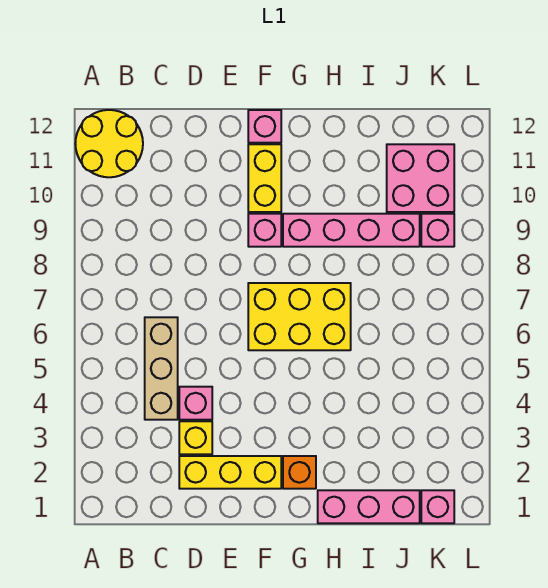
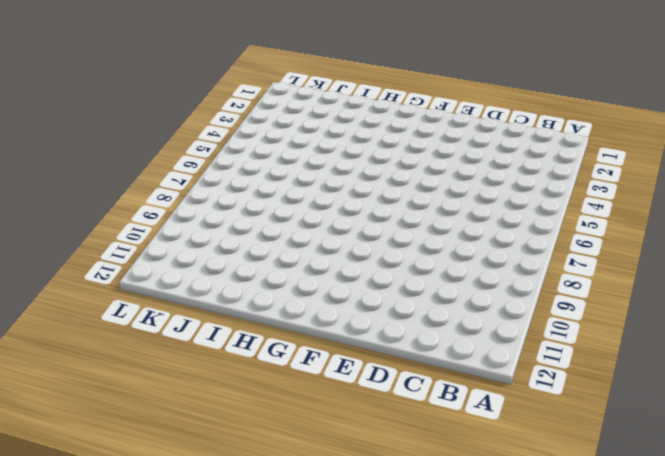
none -> yellow 2x2 round brick [75,110,143,177]
none -> tan 1x3 brick [145,317,178,420]
none -> yellow 1x3 brick [179,456,281,489]

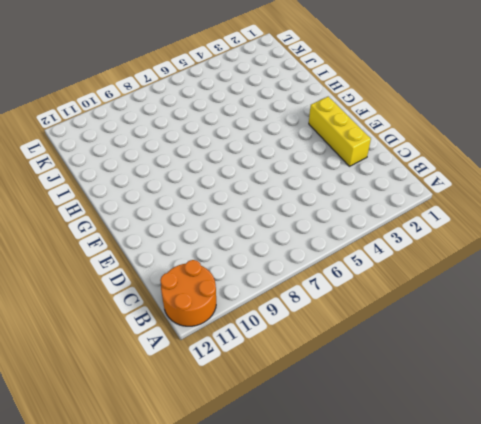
orange 2x2 round brick [160,260,216,326] -> yellow 2x2 round brick [75,110,143,177]
none -> tan 1x3 brick [145,317,178,420]
none -> yellow 1x1 brick [179,421,212,454]
none -> pink 1x1 brick [179,387,212,420]

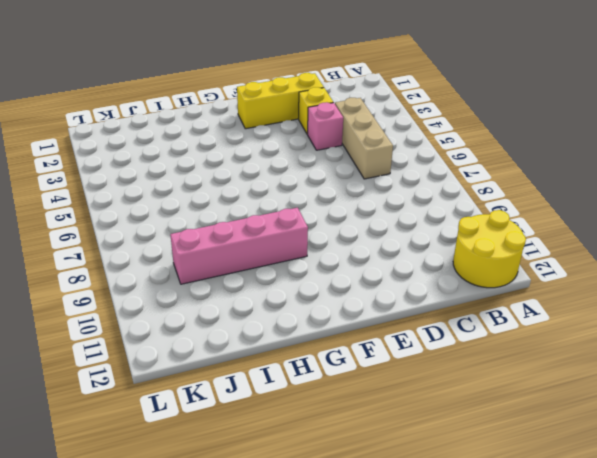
none -> yellow 2x3 brick [248,283,351,350]
none -> pink 1x1 brick [248,214,281,247]
none -> yellow 1x2 brick [248,144,281,212]

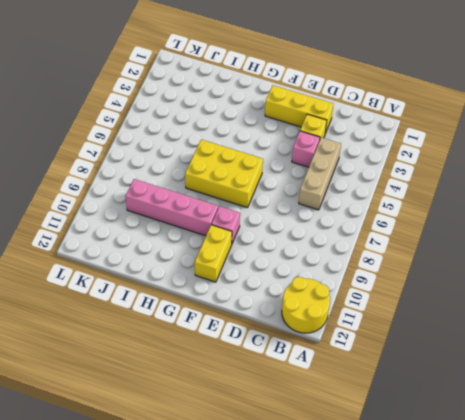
none -> pink 1x1 brick [248,110,281,143]
none -> orange 1x1 brick [283,456,316,489]
none -> pink 1x3 brick [318,490,420,523]

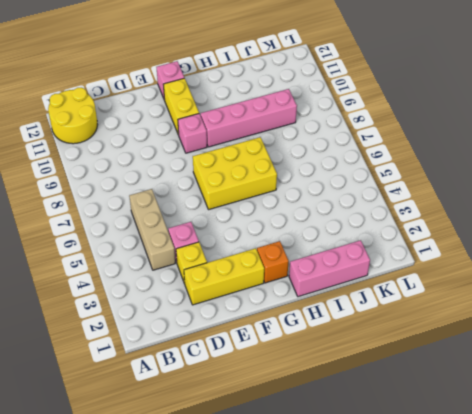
none -> pink 2x2 brick [387,144,454,212]
none -> pink 1x1 brick [421,490,454,523]
none -> pink 1x1 brick [421,214,454,247]

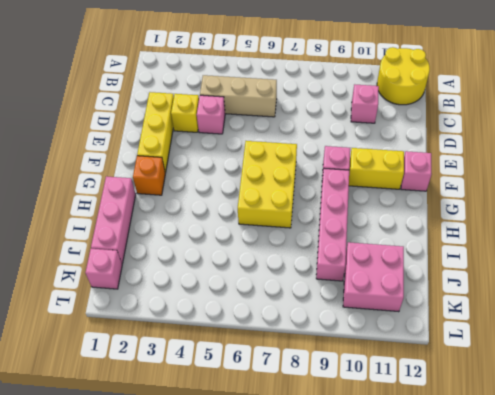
pink 1x1 brick [351,84,379,123] -> pink 1x1 brick moved to [421,214,454,247]

